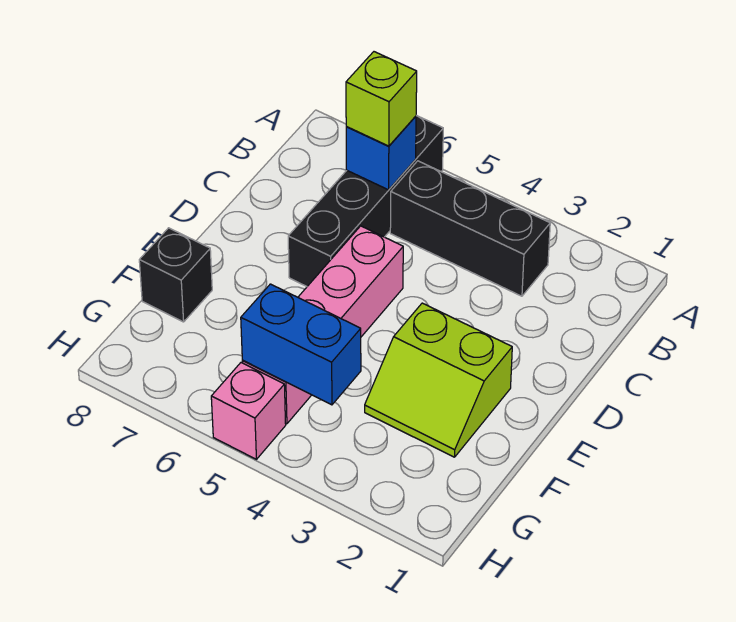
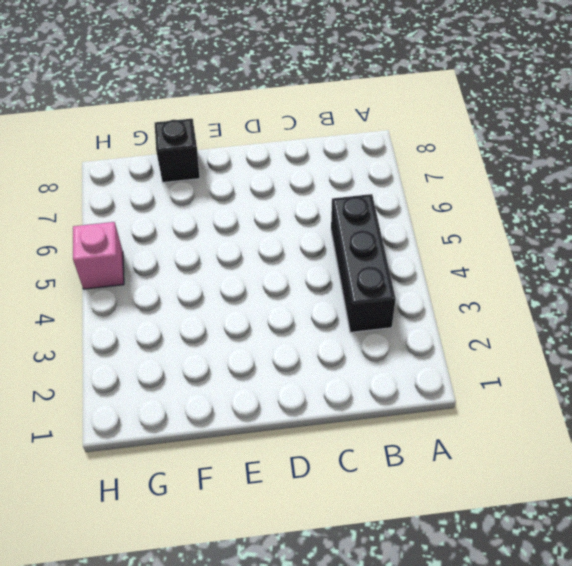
none -> black 1x4 brick [288,116,443,286]
none -> pink 1x4 brick [242,226,403,424]

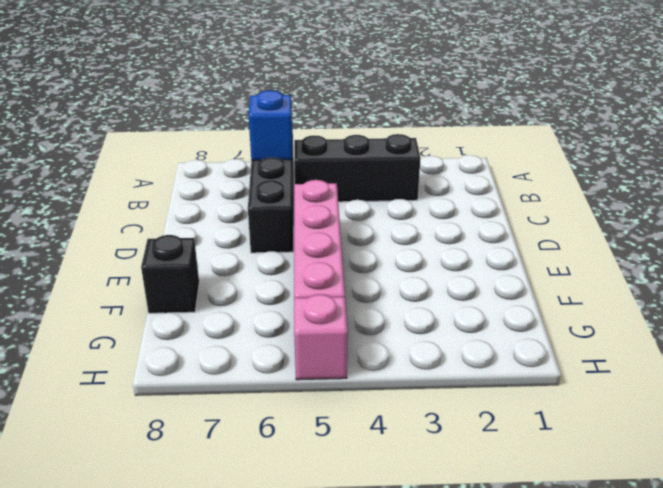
none -> lime 2x2 slope [365,303,512,457]
none -> blue 1x2 brick [241,284,361,405]

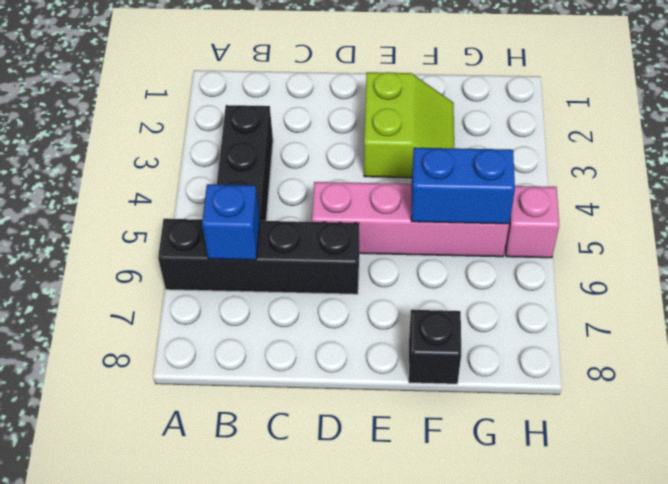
blue 1x2 brick [411,148,515,224] -> blue 1x2 brick turned to [241,284,361,405]
none -> lime 1x1 brick [346,52,417,146]

